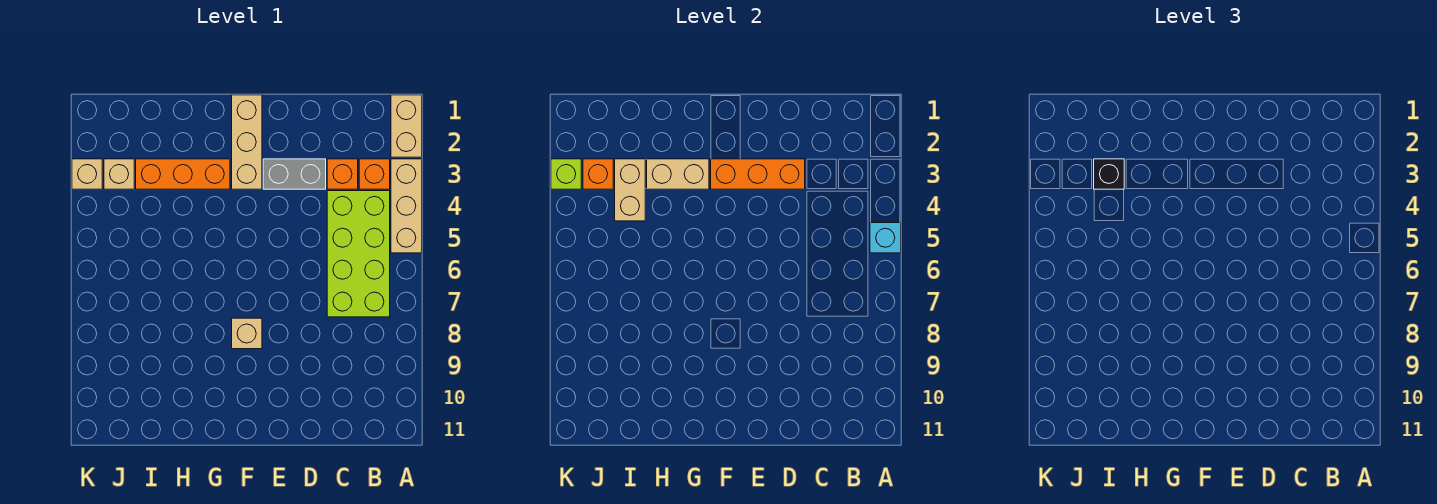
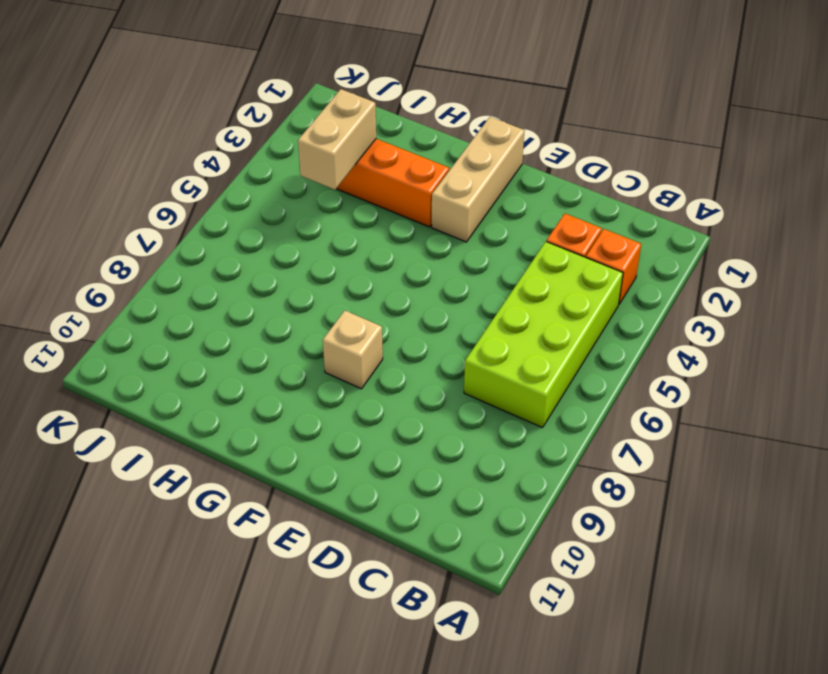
none -> tan 1x2 brick [391,95,422,157]
none -> tan 1x3 brick [391,159,422,253]
none -> grey 1x2 brick [263,159,326,189]

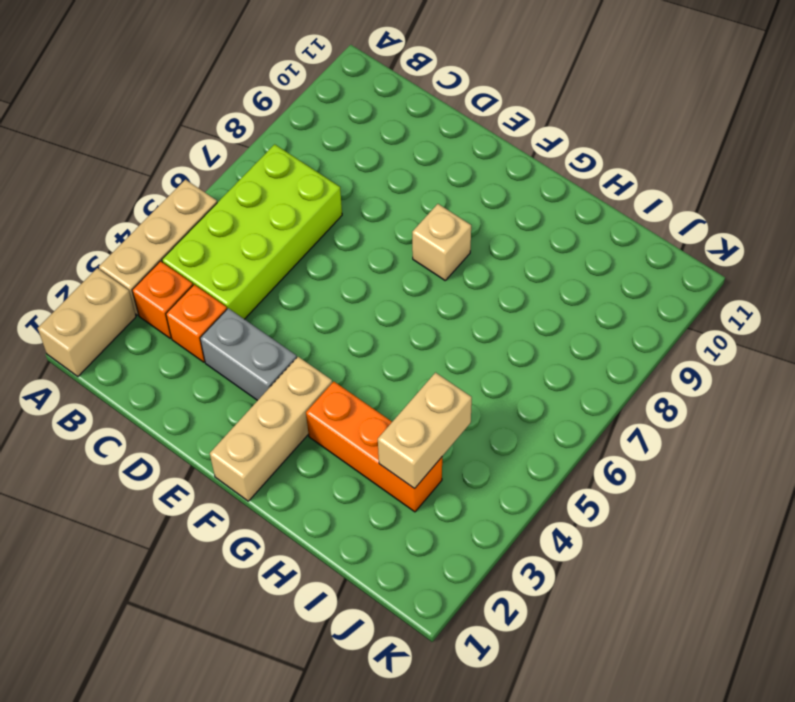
none -> tan 1x1 brick [104,159,134,189]
none -> tan 1x1 brick [72,159,102,189]
none -> cyan 1x1 brick [870,223,901,253]

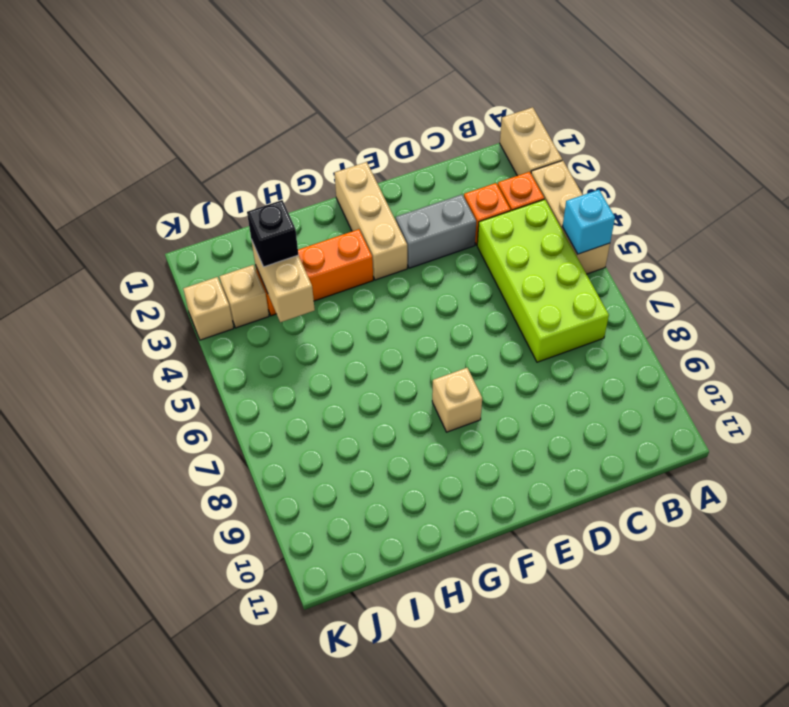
none -> orange 1x3 brick [711,159,805,189]
none -> tan 1x2 brick [647,159,709,189]
none -> orange 1x1 brick [583,159,613,189]

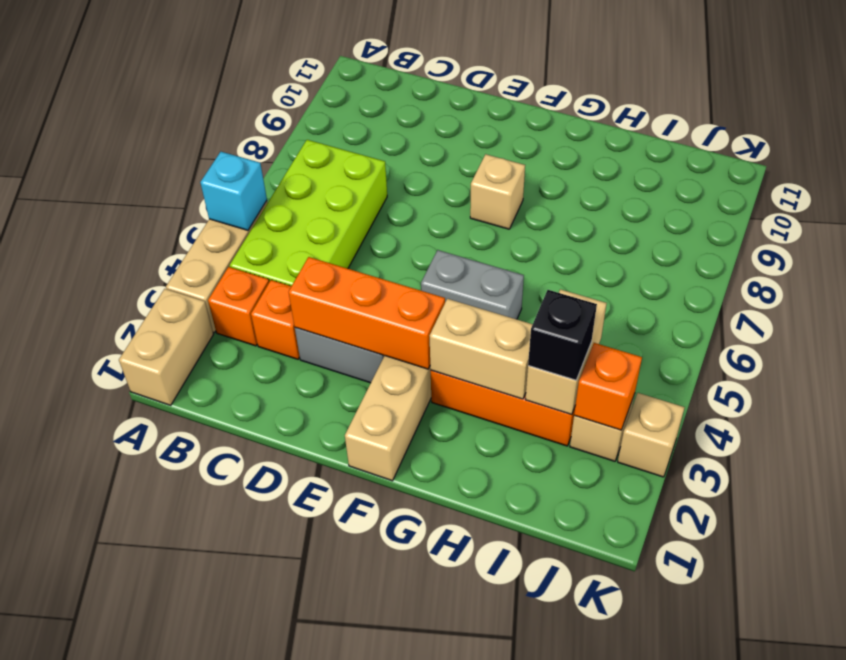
grey 1x2 brick [421,250,524,319] -> none
none -> lime 1x1 brick [551,159,581,189]

